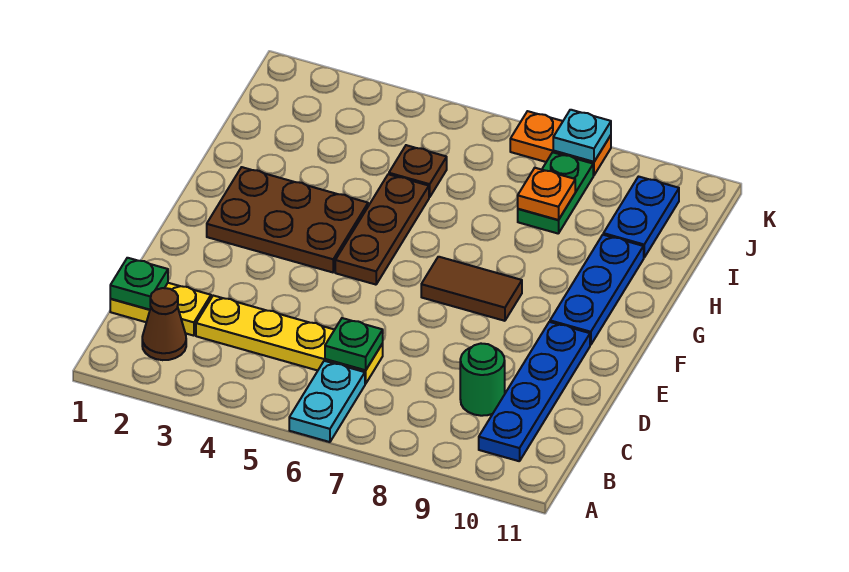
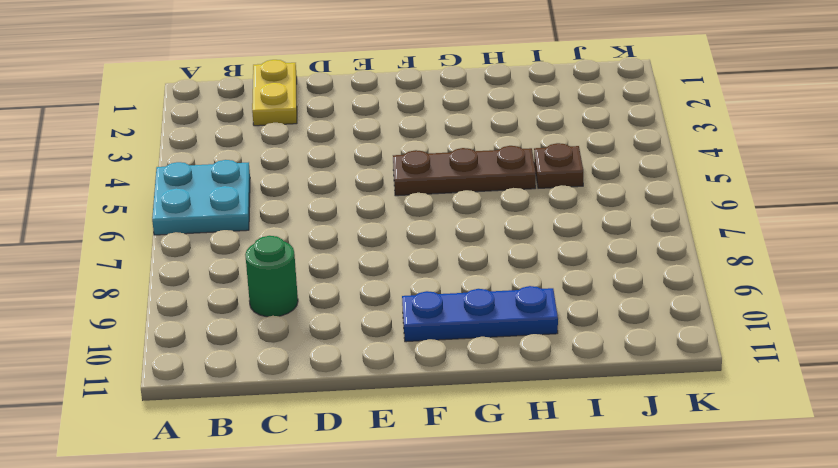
cyan 2x2 plate [152,160,250,235] -> cyan 1x2 plate [289,361,365,442]
none -> brown 1x1 cone [142,288,186,360]
none -> blue 1x4 plate [479,322,590,461]
none -> yellow 1x4 plate [196,296,383,384]

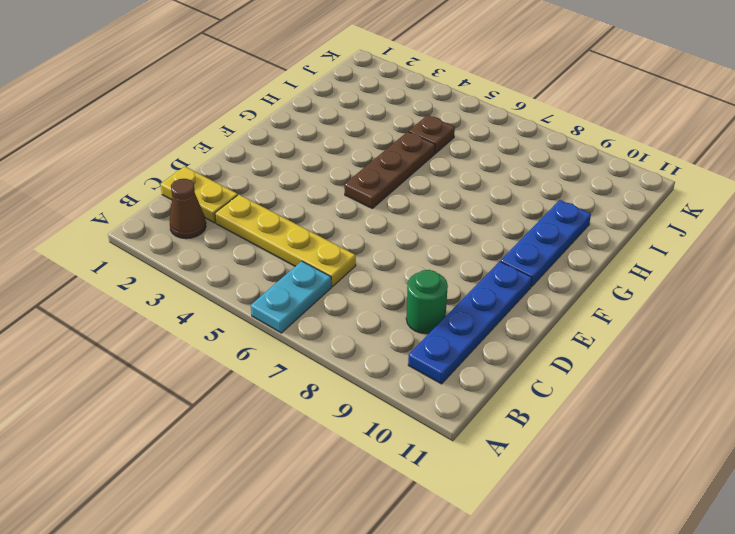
none -> brown 2x3 plate [207,167,368,272]
none -> brown 1x2 tile [421,257,522,321]
none -> green 1x2 plate [518,152,593,234]

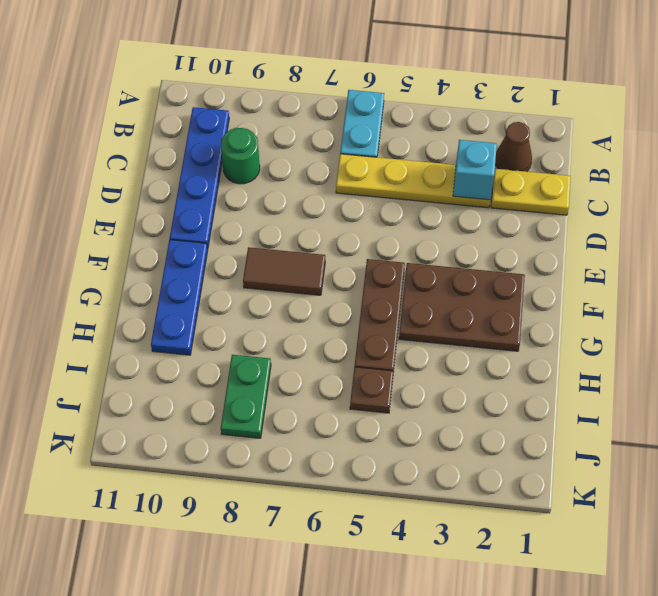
cyan 1x1 brick [453,140,497,200] -> none
none -> blue 1x2 plate [603,177,679,257]
none -> orange 1x2 plate [510,111,611,175]
none -> green 1x1 plate [110,258,168,310]

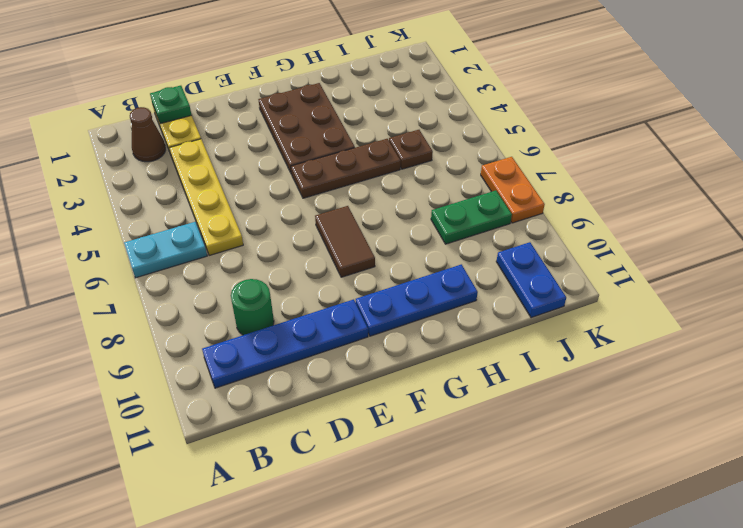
blue 1x2 plate [496,242,566,318] -> blue 1x2 plate turned to [603,177,679,257]
none -> green 1x1 plate [325,318,383,370]
none -> orange 1x1 plate [518,168,575,220]
none -> cyan 1x1 plate [553,110,611,162]

